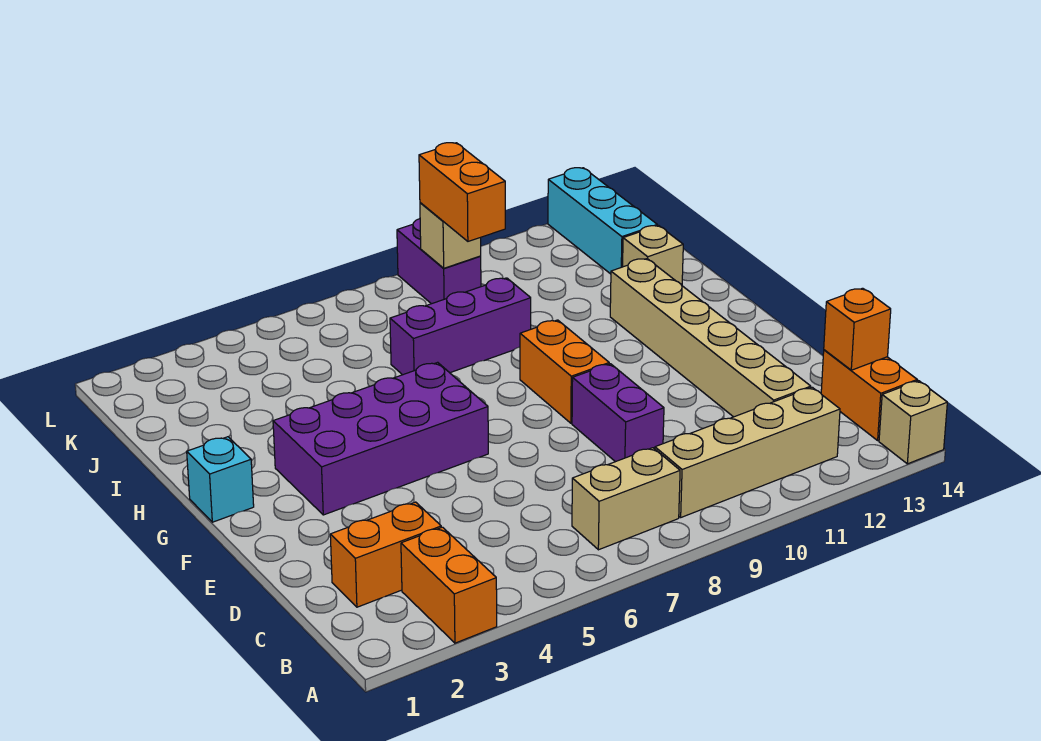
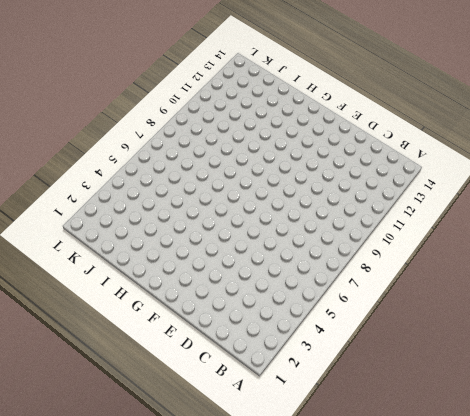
none -> orange 1x2 brick [401,527,497,643]
none -> tan 1x1 brick [879,381,947,464]
none -> tan 1x2 brick [572,448,680,550]

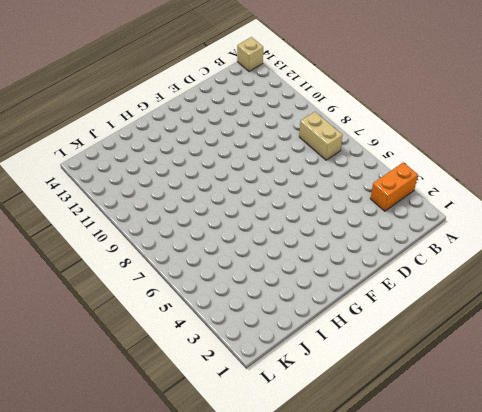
none -> tan 1x4 brick [655,387,840,517]
none -> orange 1x2 brick [821,350,917,440]
none -> orange 1x2 brick [330,502,441,607]

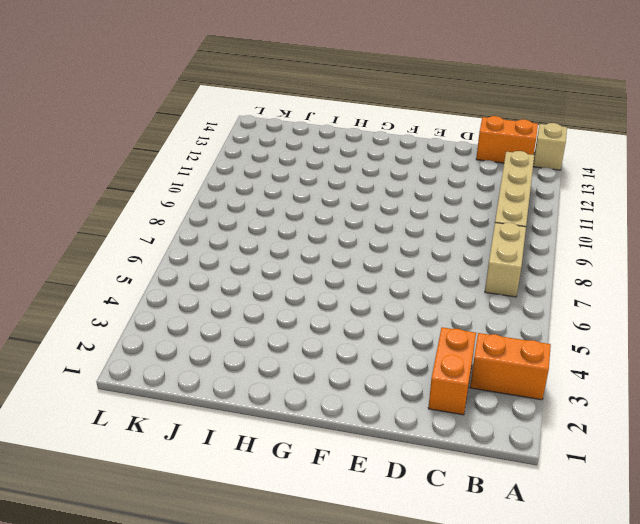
none -> tan 1x6 brick [610,259,811,417]
none -> purple 1x2 brick [572,364,664,462]
none -> purple 2x4 brick [273,362,488,515]

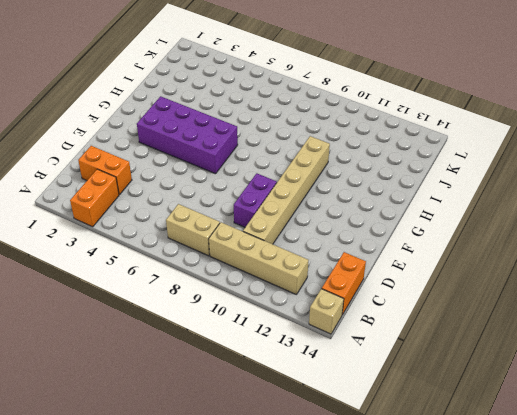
tan 1x6 brick [243,136,330,244] -> tan 1x6 brick moved to [610,259,811,417]
none -> orange 1x2 brick [520,320,609,423]
none -> cyan 1x1 brick [187,437,254,522]
none -> purple 1x3 brick [390,278,531,375]

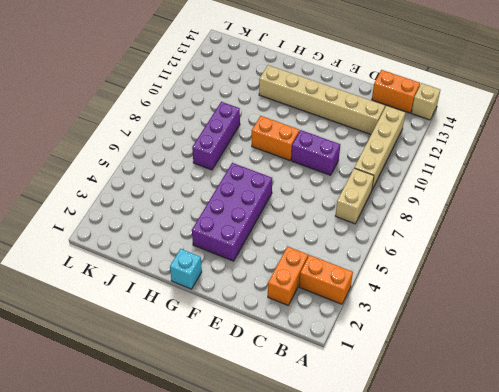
none -> tan 1x1 brick [623,226,683,285]
none -> cyan 1x3 brick [548,168,657,274]
none -> purple 1x2 brick [397,219,481,304]

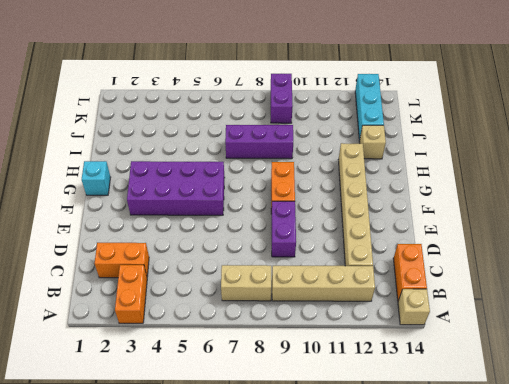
none -> orange 1x1 brick [824,288,891,370]
none -> tan 1x1 brick [420,203,481,268]
none -> orange 1x2 brick [419,143,505,241]

